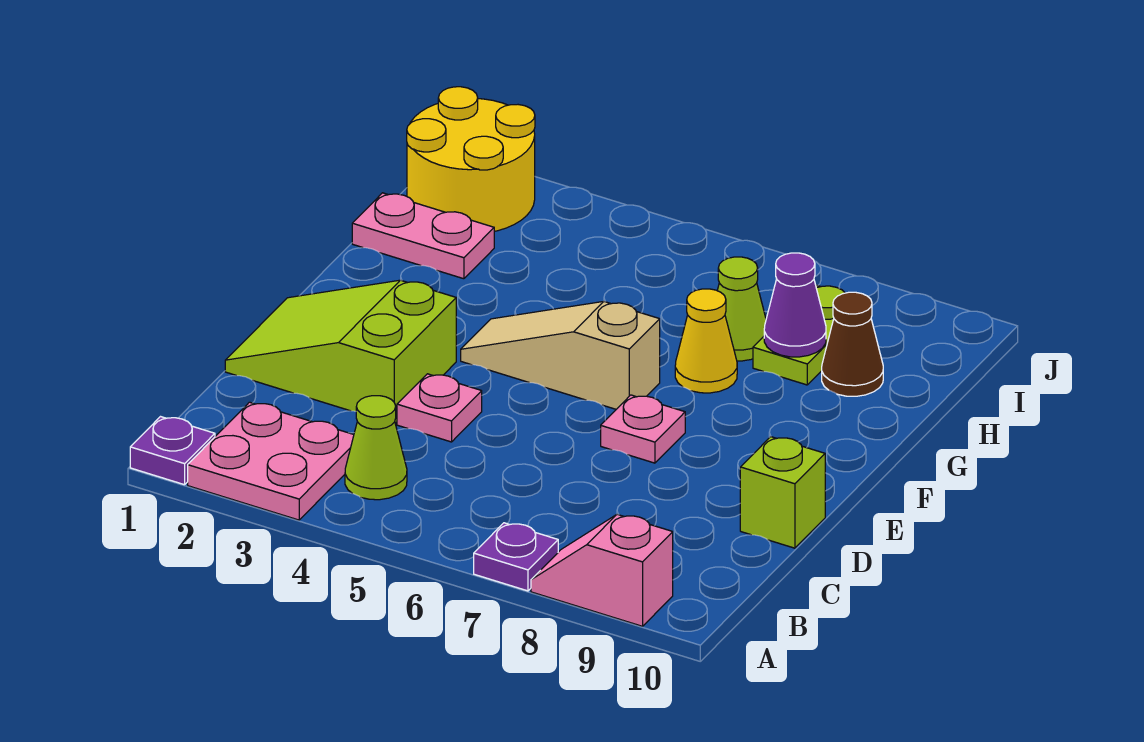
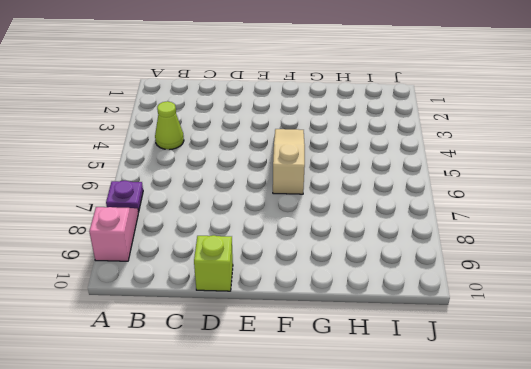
none -> purple 1x1 plate [130,417,215,485]
none -> pink 2x2 plate [188,402,354,520]
none -> lime 2x3 slope [225,280,456,423]

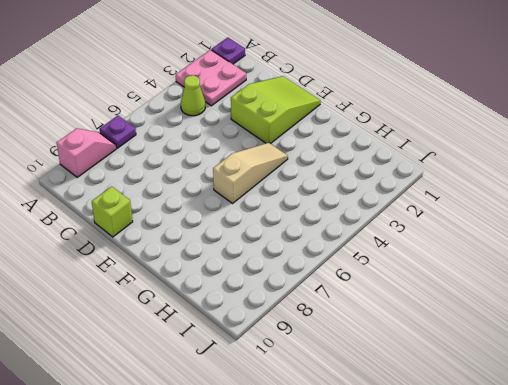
none -> pink 1x1 plate [397,374,482,442]
none -> pink 1x1 plate [601,395,685,463]
none -> yellow 1x1 cone [675,289,737,393]

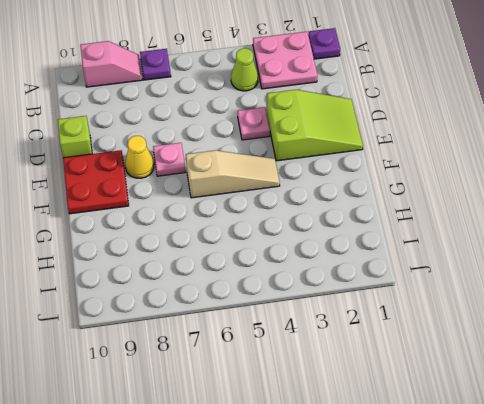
yellow 1x1 cone [125,136,154,178] -> yellow 1x1 cone moved to [675,289,737,393]
red 2x2 plate [63,150,129,214] -> none
none -> pink 1x2 plate [352,193,494,279]
none -> lime 1x1 cone [717,257,766,361]
none -> lime 1x2 plate [753,285,845,385]

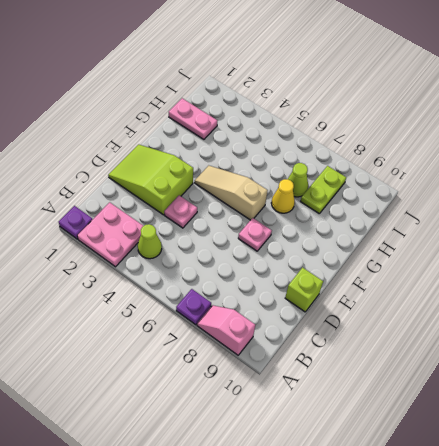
none -> brown 1x1 cone [822,292,883,396]
none -> yellow 2x2 round brick [407,87,535,231]
none -> purple 1x1 cone [764,253,826,357]

